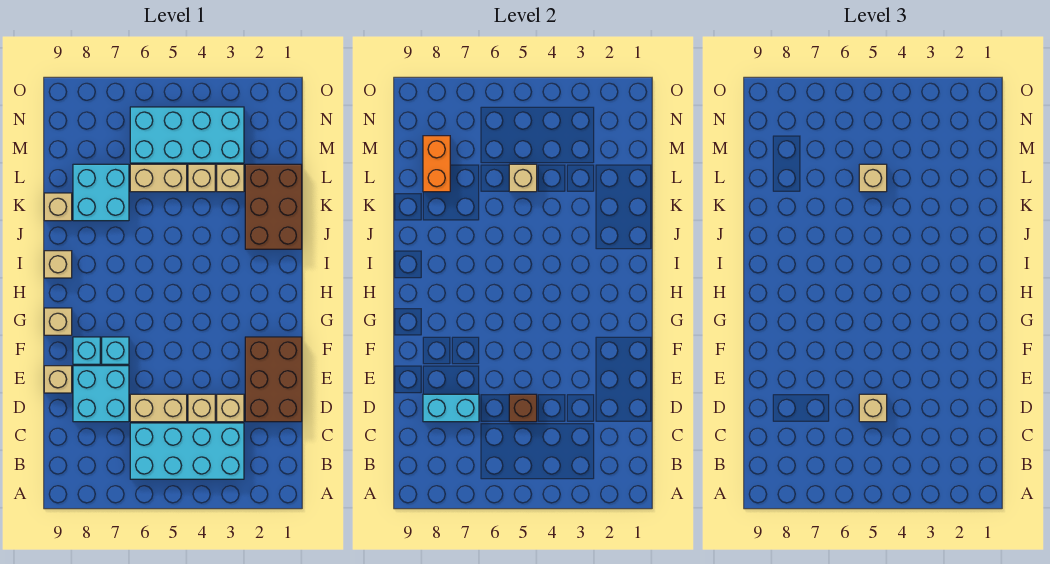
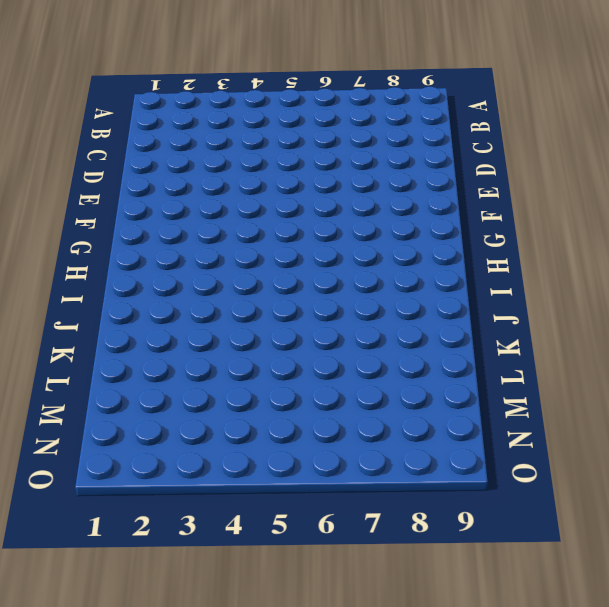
none -> cyan 2x4 brick [130,423,244,479]
none -> brown 2x3 brick [245,337,302,422]
none -> tan 1x1 brick [217,394,244,422]

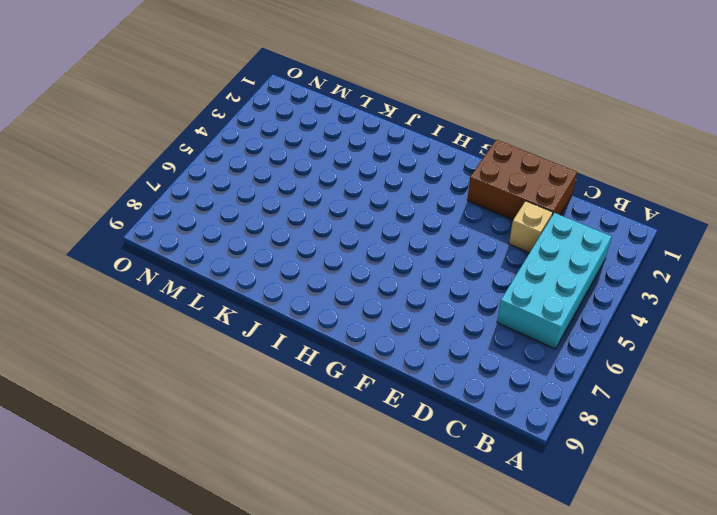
none -> tan 1x1 brick [188,394,215,422]
none -> tan 1x2 brick [130,394,187,422]
none -> cyan 2x2 brick [73,366,129,422]

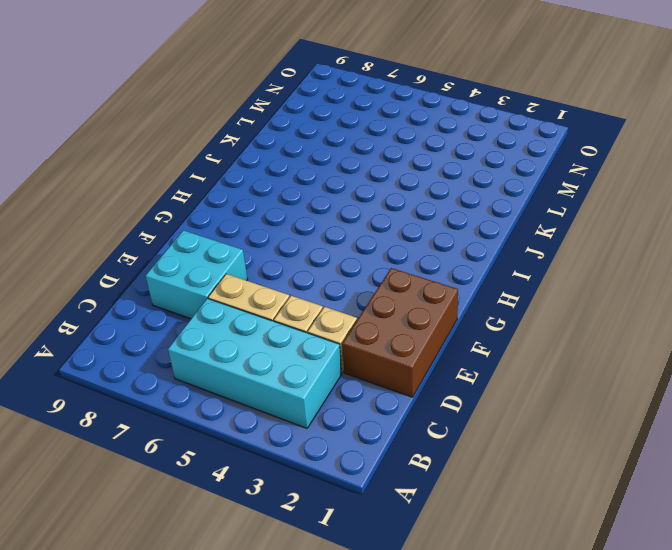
none -> tan 1x1 brick [44,366,72,393]
none -> cyan 1x1 brick [102,337,129,364]
none -> cyan 1x1 brick [73,337,100,364]

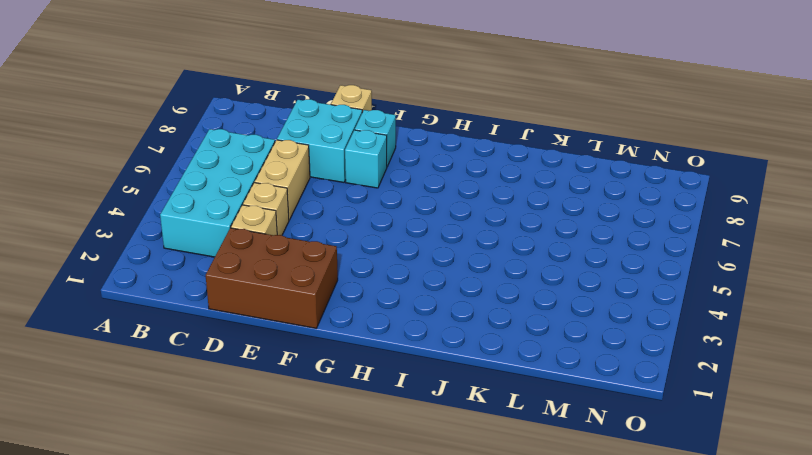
none -> tan 1x1 brick [44,308,72,335]
none -> tan 1x1 brick [44,251,72,278]
none -> brown 2x3 brick [245,164,302,249]

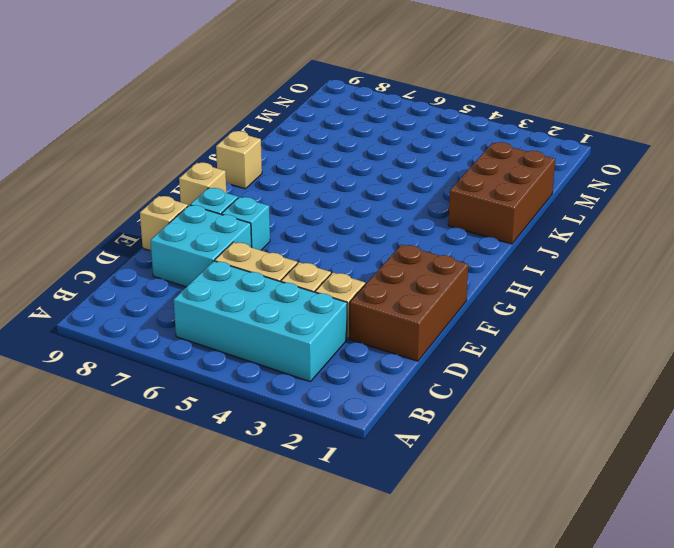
none -> cyan 2x2 brick [73,164,129,221]
none -> tan 1x1 brick [44,193,72,221]
none -> tan 1x1 brick [217,164,244,192]

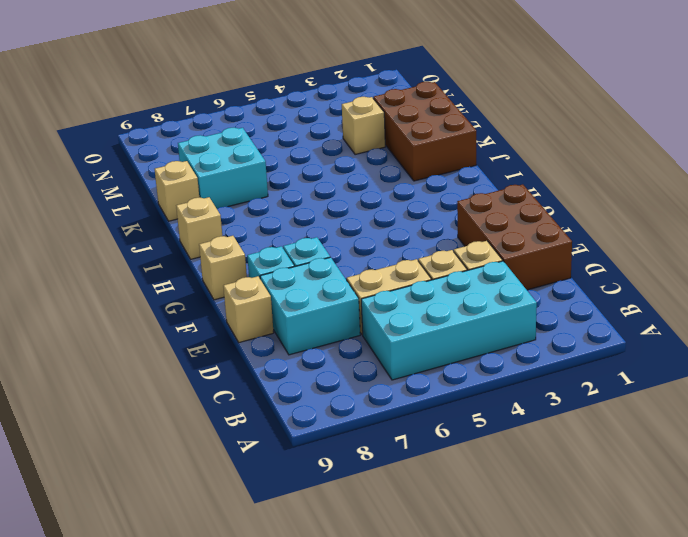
none -> tan 1x1 brick [188,164,215,192]
none -> tan 1x2 brick [130,164,187,192]
none -> cyan 2x4 brick [130,107,244,163]

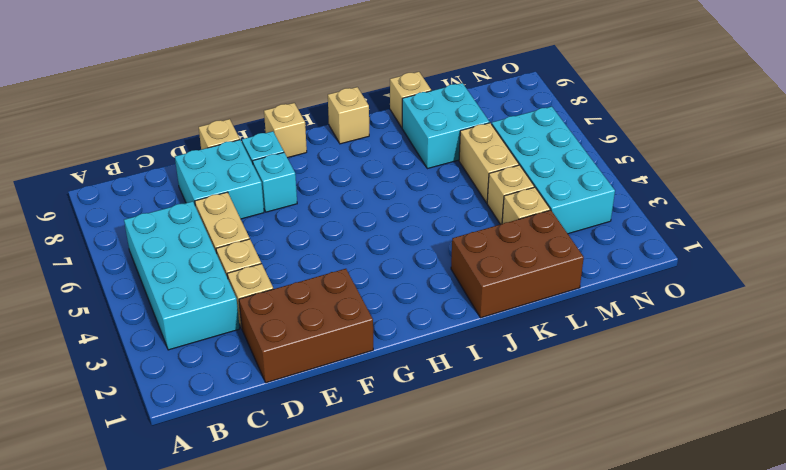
none -> brown 1x1 brick [509,394,537,422]
none -> cyan 1x2 brick [423,394,479,422]
none -> tan 1x1 brick [509,164,537,192]

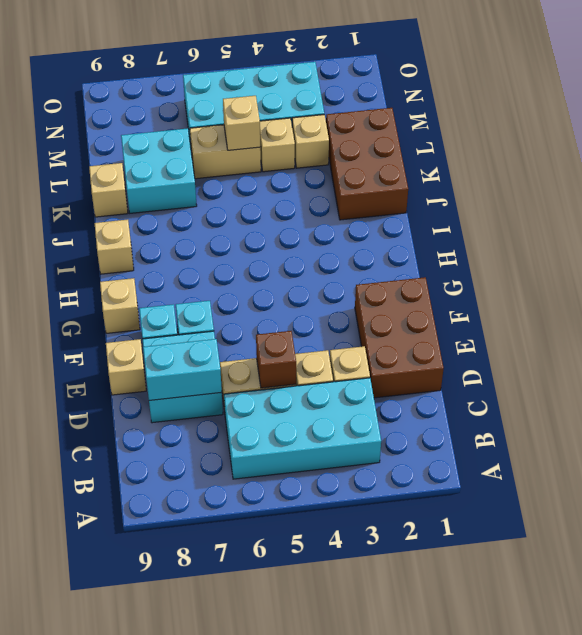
none -> orange 1x2 brick [423,136,450,192]
none -> tan 1x1 brick [859,394,887,422]
none -> tan 1x1 brick [859,164,887,192]

